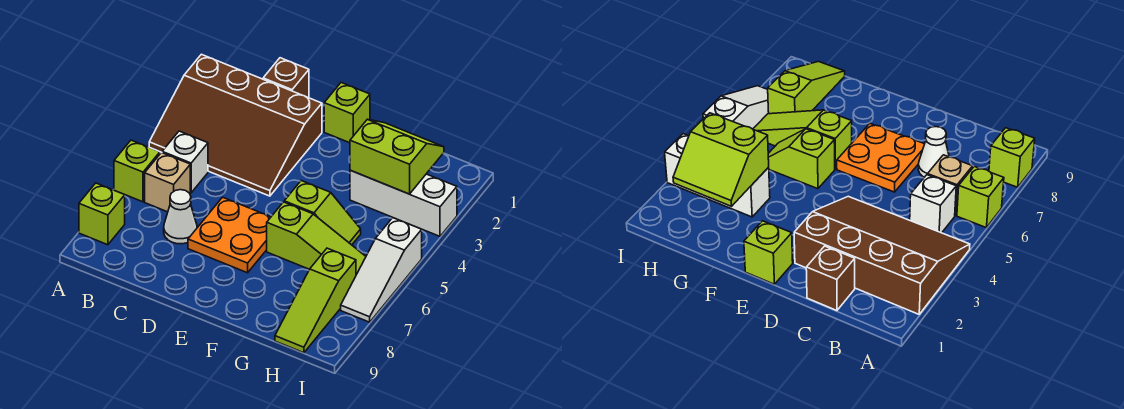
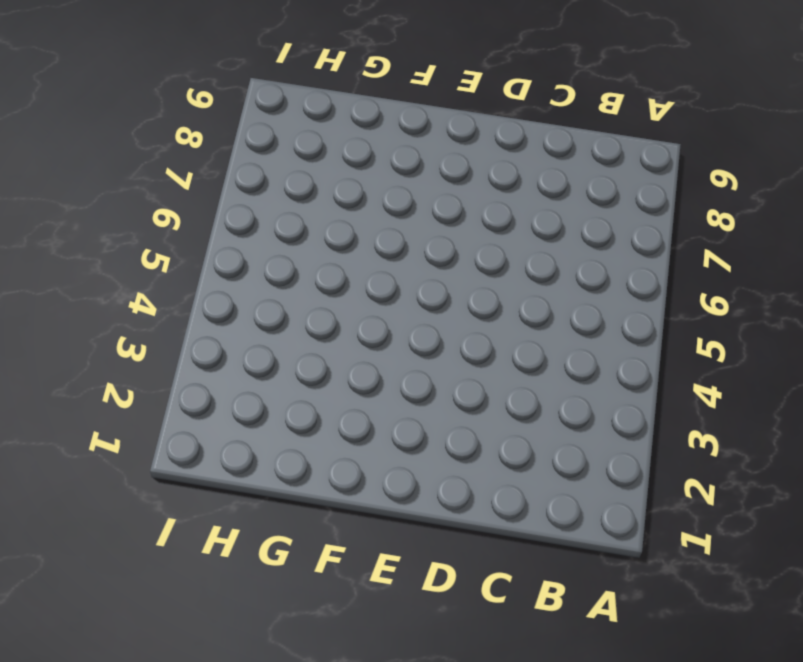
none -> brown 3x4 slope [149,54,322,196]
none -> lime 1x1 brick [114,140,160,202]
none -> lime 1x1 brick [79,183,125,245]

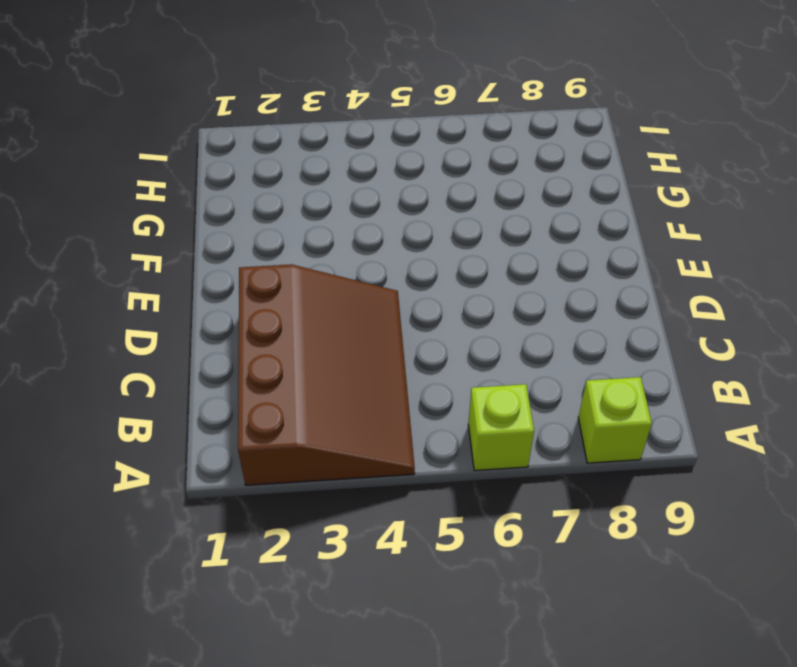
none -> white 1x1 brick [162,131,208,193]
none -> tan 1x1 brick [145,152,190,212]
none -> brown 1x1 brick [263,58,309,98]

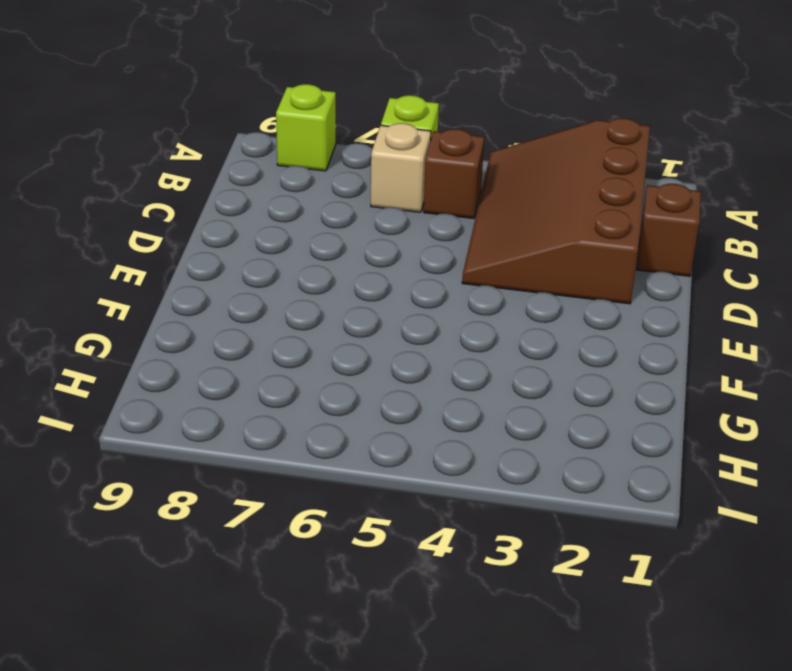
brown 1x1 brick [424,129,484,218] -> white 1x1 brick [162,131,208,193]
none -> white 1x1 cone [164,190,197,244]
none -> orange 2x2 plate [188,197,271,273]
none -> lime 1x1 brick [324,83,370,143]

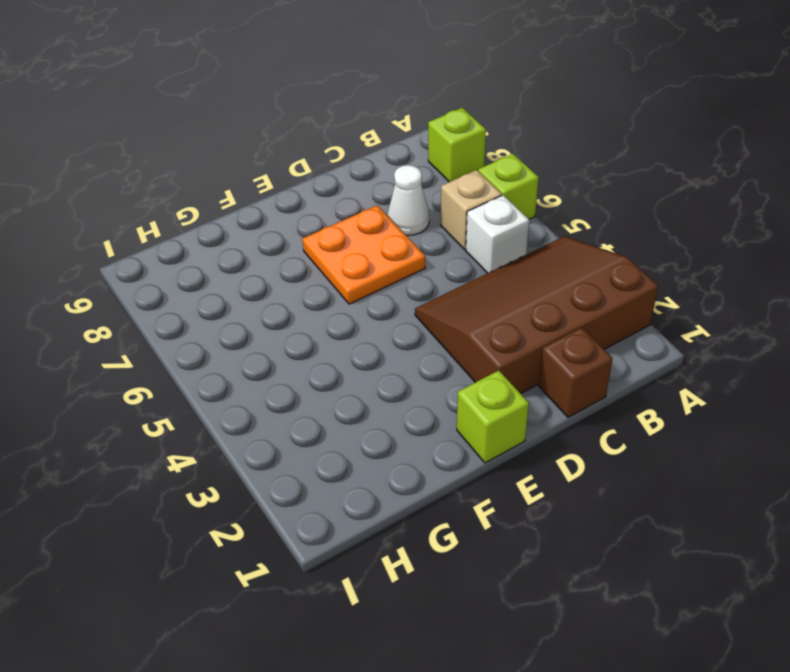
none -> lime 1x2 slope [284,181,361,245]
none -> lime 1x3 slope [267,202,366,275]
none -> white 1x3 brick [350,170,457,236]

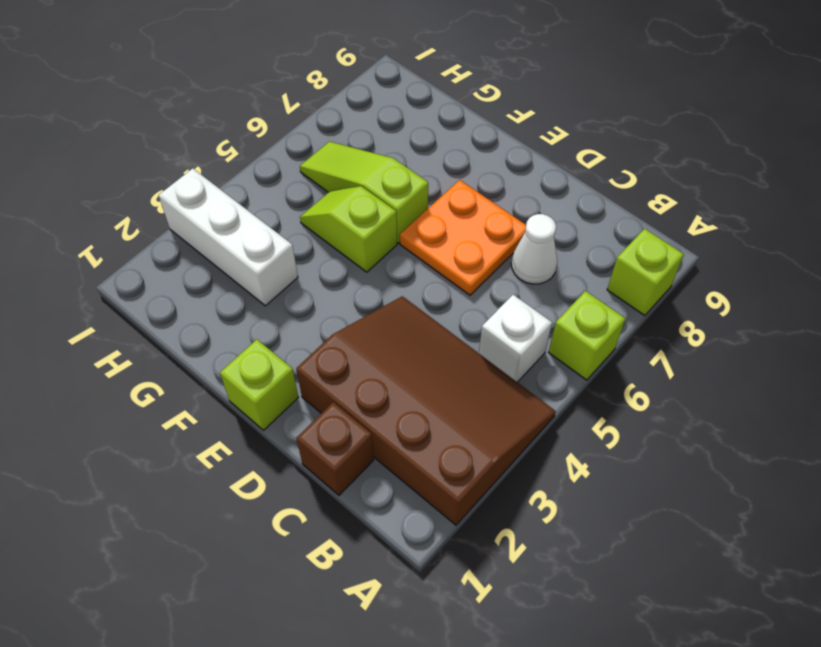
none -> tan 1x1 brick [145,152,190,212]
none -> lime 1x3 slope [275,248,356,353]
none -> white 1x3 slope [341,218,422,322]

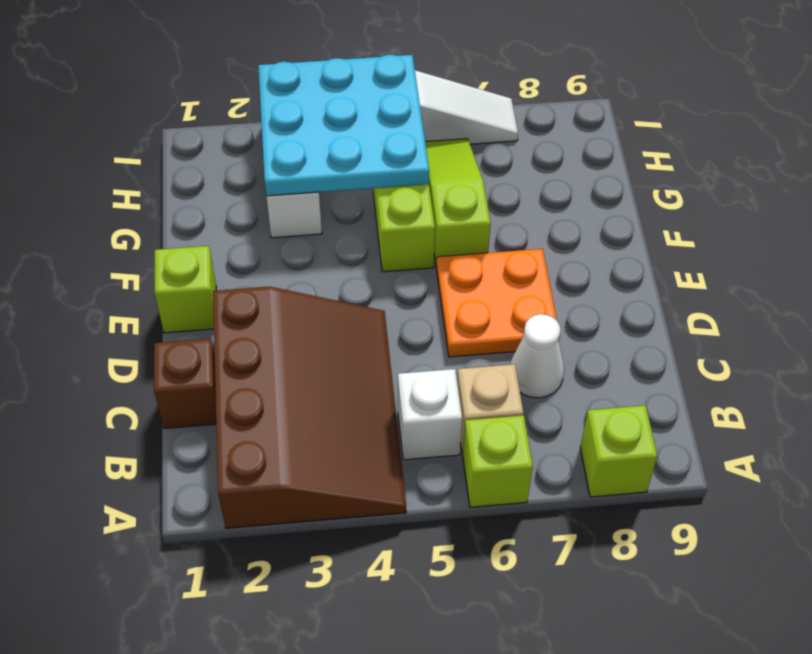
cyan 3x3 plate [258,55,429,196] -> lime 2x2 slope [350,119,444,194]
none -> lime 1x3 slope [275,248,356,353]

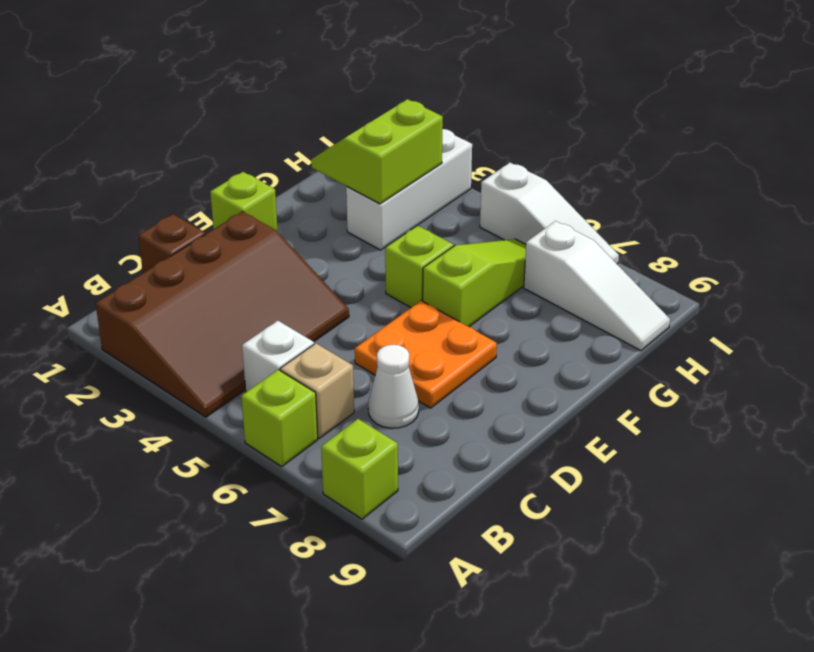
white 1x3 slope [524,221,670,351] -> lime 1x3 slope [275,248,356,353]

